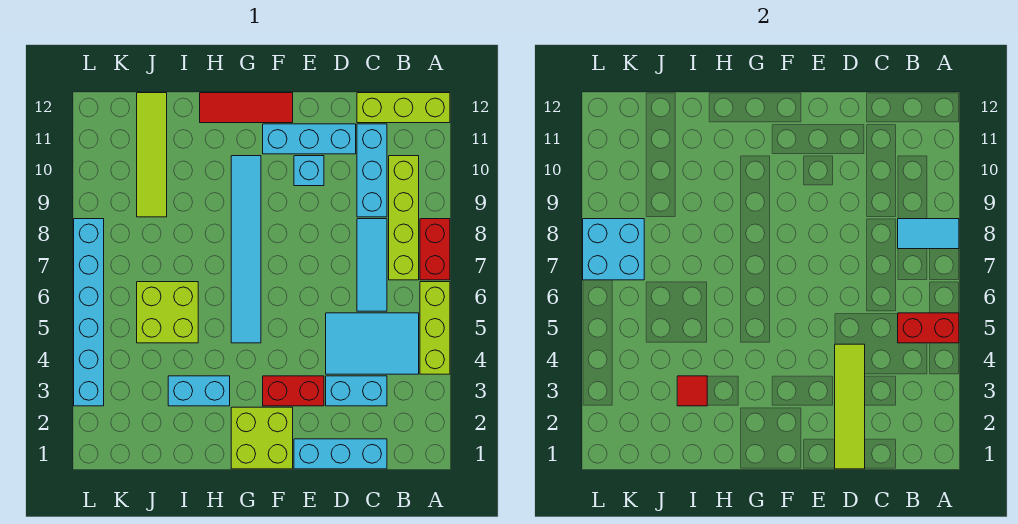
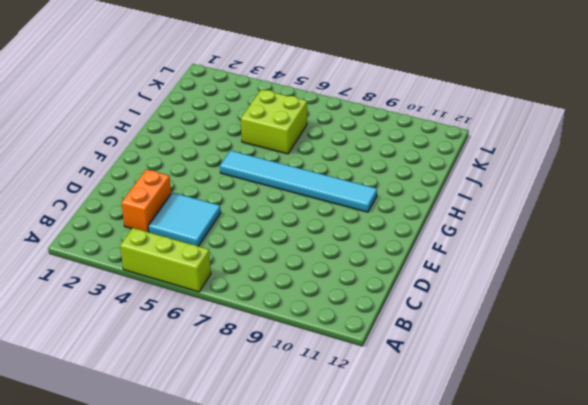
orange 1x2 brick [121,169,171,232] -> cyan 1x2 brick [326,376,387,406]
cyan 2x2 tile [148,192,221,246] -> cyan 2x3 tile [326,313,419,374]
none -> red 1x2 brick [420,219,450,280]
none -> lime 1x3 brick [357,93,450,123]
none -> lime 1x4 brick [389,156,419,280]

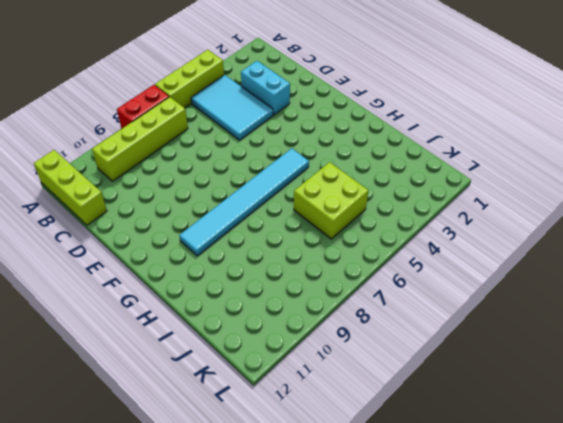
none -> cyan 1x3 brick [294,439,387,469]
none -> cyan 1x3 tile [357,219,387,311]
none -> cyan 1x3 brick [357,124,387,217]

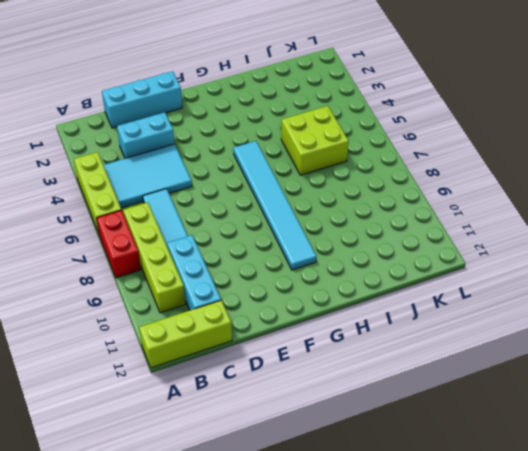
none -> cyan 1x3 brick [263,124,356,154]
none -> red 1x2 brick [263,376,324,406]
none -> cyan 1x1 brick [294,156,324,186]

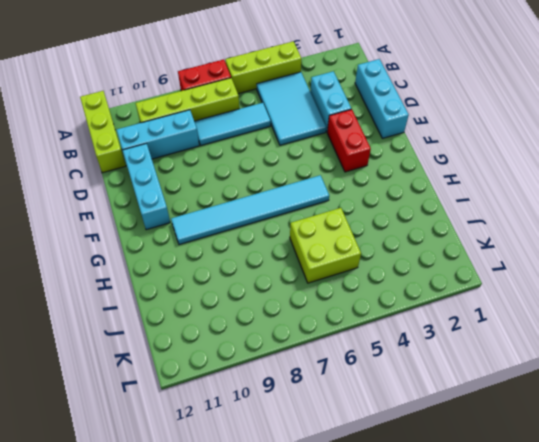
none -> cyan 1x1 brick [294,156,324,186]
none -> lime 2x2 brick [231,407,293,469]
none -> red 1x3 tile [200,93,293,123]

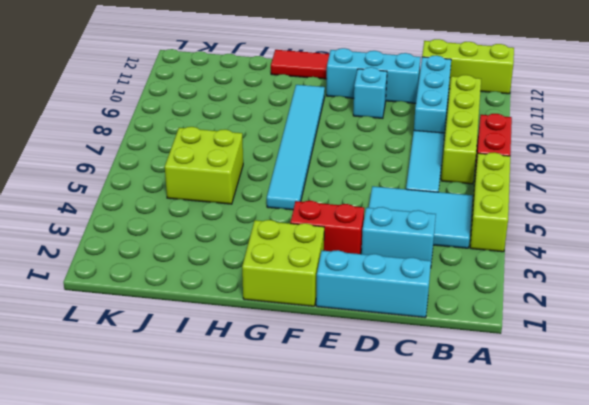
none -> cyan 1x2 brick [168,376,230,406]
none -> lime 1x4 tile [137,93,167,217]
none -> cyan 1x6 brick [74,219,104,406]

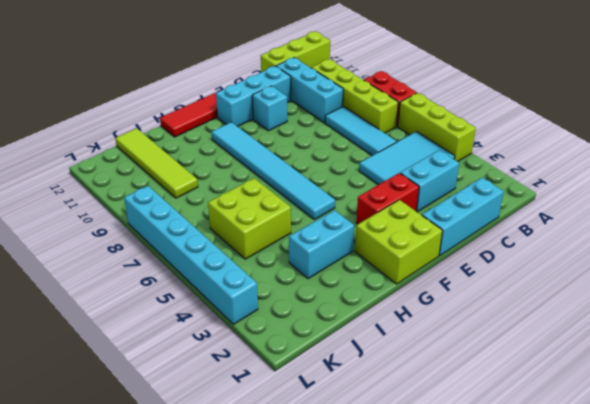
none -> red 1x2 brick [898,313,959,343]
none -> cyan 1x2 tile [898,219,959,249]
none -> lime 1x4 tile [835,344,865,469]

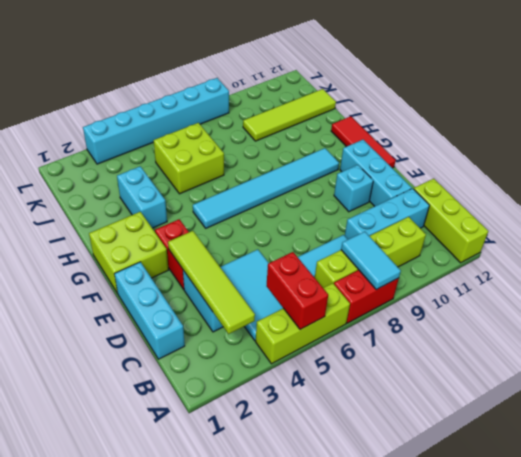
lime 1x4 tile [168,231,255,334] -> lime 1x4 tile turned to [835,344,865,469]
none -> red 1x1 tile [677,376,707,406]
none -> cyan 2x2 brick [583,219,644,280]

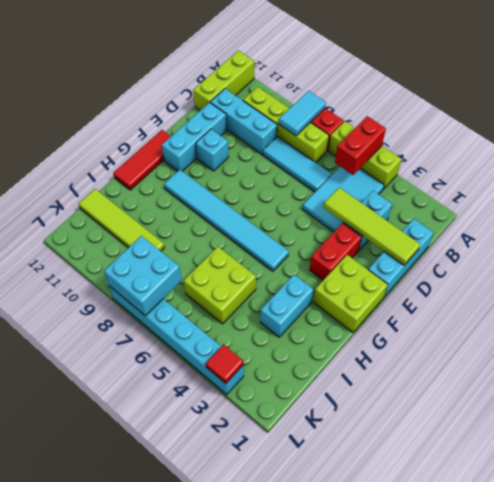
red 1x1 tile [206,345,244,383] -> red 1x1 tile moved to [677,376,707,406]

